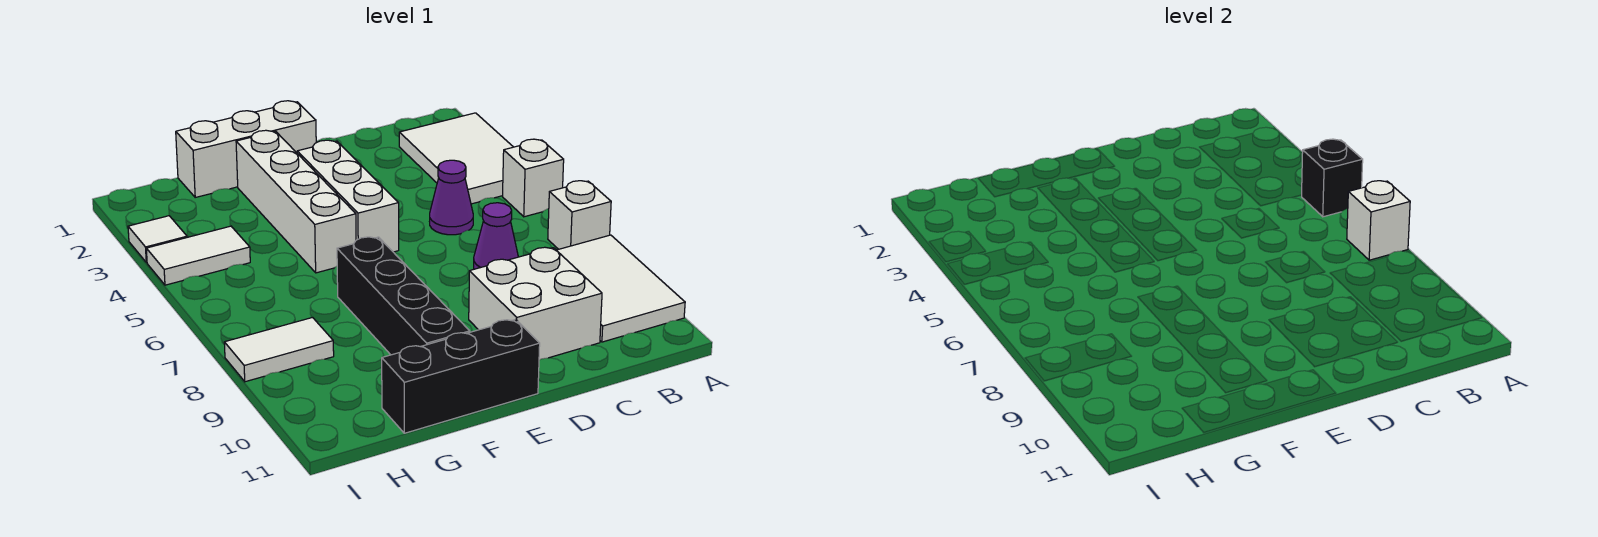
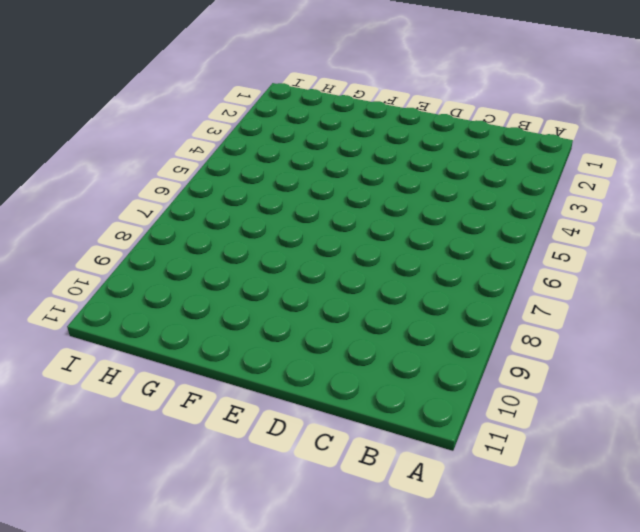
none -> white 2x3 tile [399,113,513,204]
none -> white 1x1 brick [503,139,564,217]
none -> white 1x1 brick [548,181,611,249]

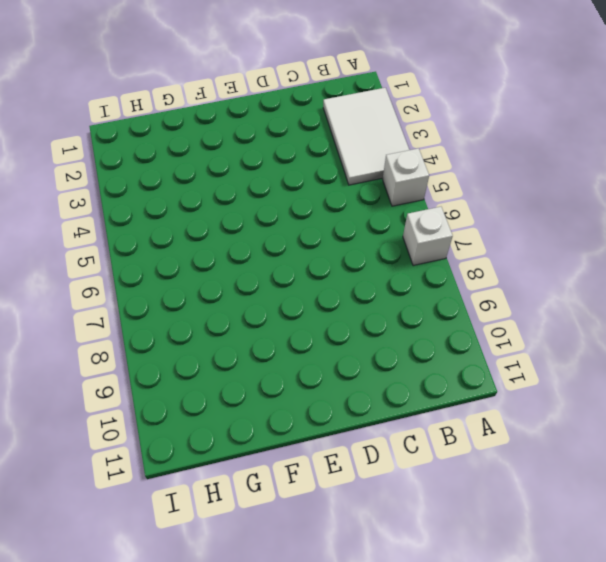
none -> white 2x3 tile [557,235,685,342]
none -> purple 1x1 cone [430,160,473,235]
none -> purple 1x1 cone [474,203,518,269]

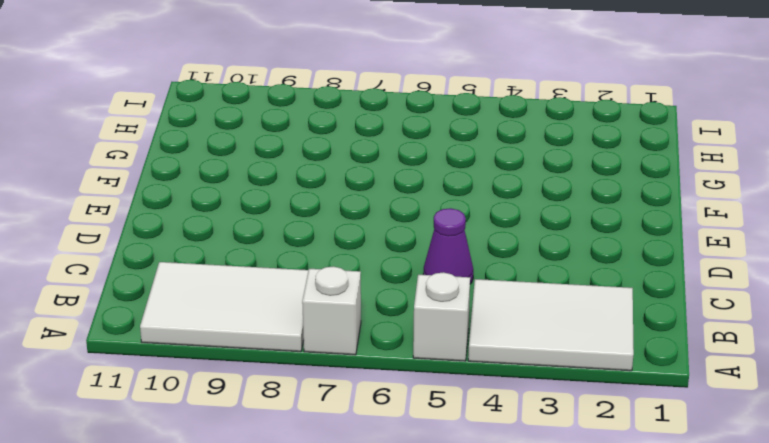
none -> purple 1x1 cone [474,203,518,269]
none -> white 2x2 brick [469,247,602,360]
none -> white 1x3 brick [176,101,316,197]

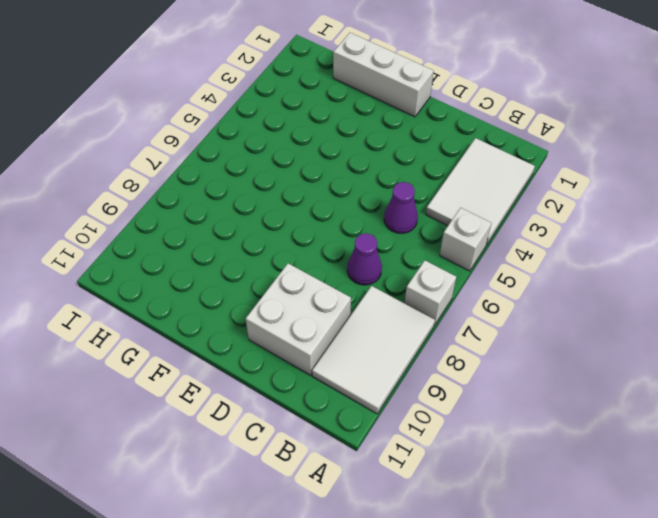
none -> white 1x3 brick [297,140,399,252]
none -> black 1x3 brick [382,320,540,433]
none -> white 1x4 brick [236,130,356,273]

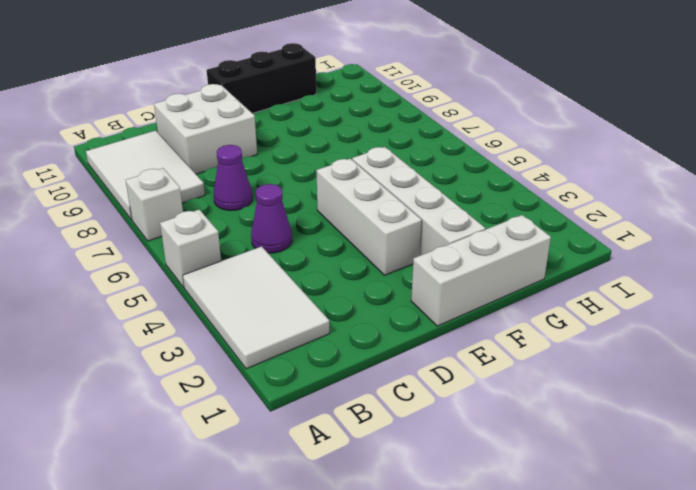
none -> black 1x4 brick [337,237,470,355]
none -> white 1x2 tile [146,226,250,285]
none -> white 1x2 tile [224,318,334,382]

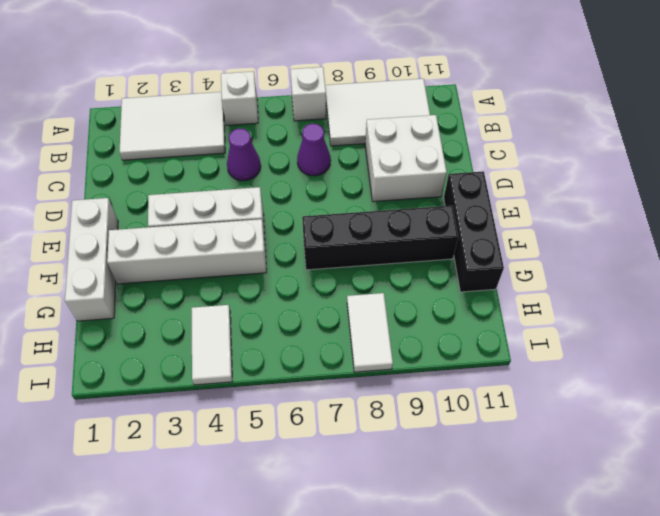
none -> white 1x1 tile [128,216,187,263]
none -> black 1x1 brick [1302,139,1363,217]
none -> white 1x1 brick [1347,181,1410,260]

